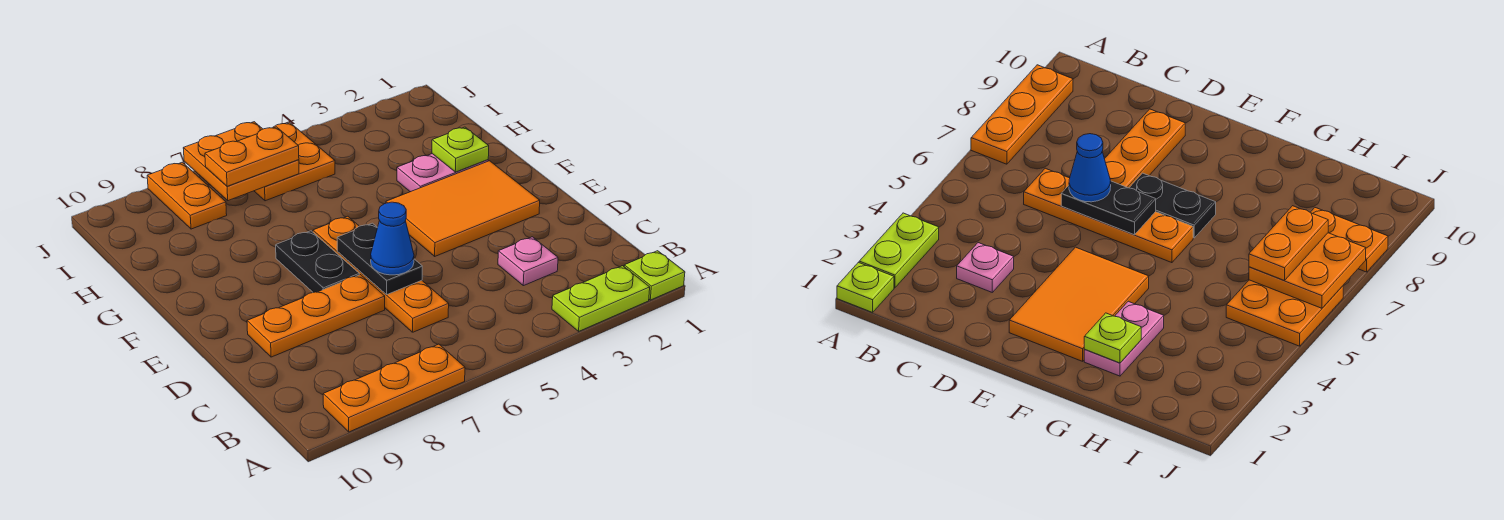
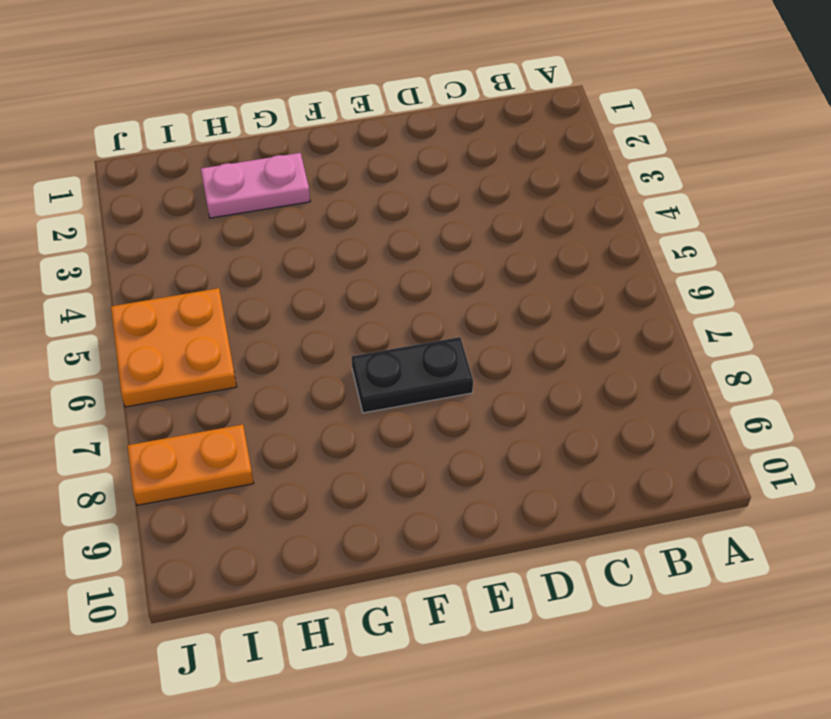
pink 1x2 plate [201,153,310,218] -> pink 1x2 plate turned to [397,154,488,192]
none -> lime 1x1 plate [624,251,685,300]
none -> lime 1x2 plate [552,266,650,331]
none -> orange 1x3 plate [323,344,465,432]

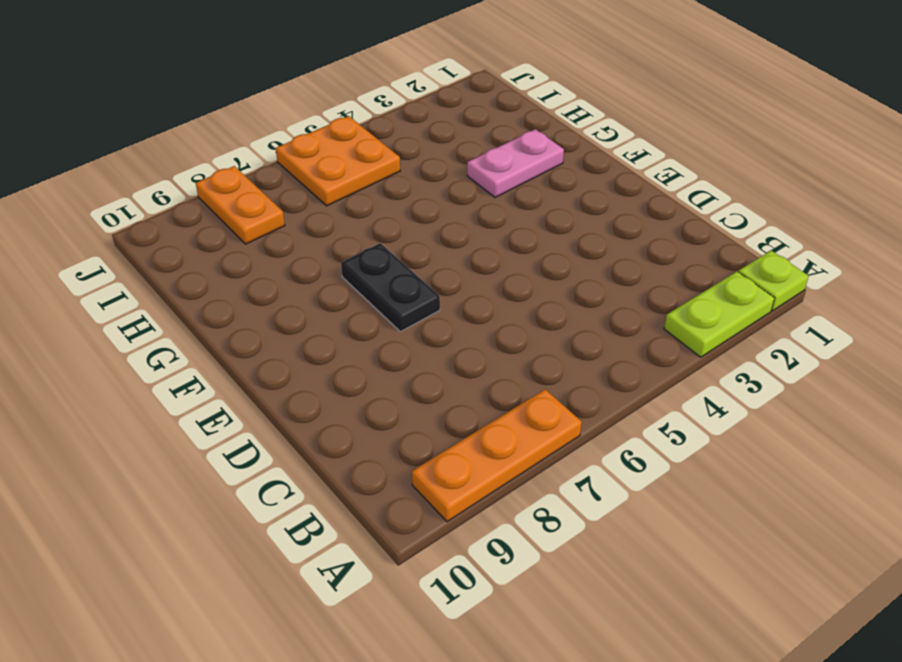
none -> pink 1x1 plate [498,237,558,286]
none -> orange 1x4 plate [313,216,449,332]
none -> orange 1x3 plate [247,275,385,357]

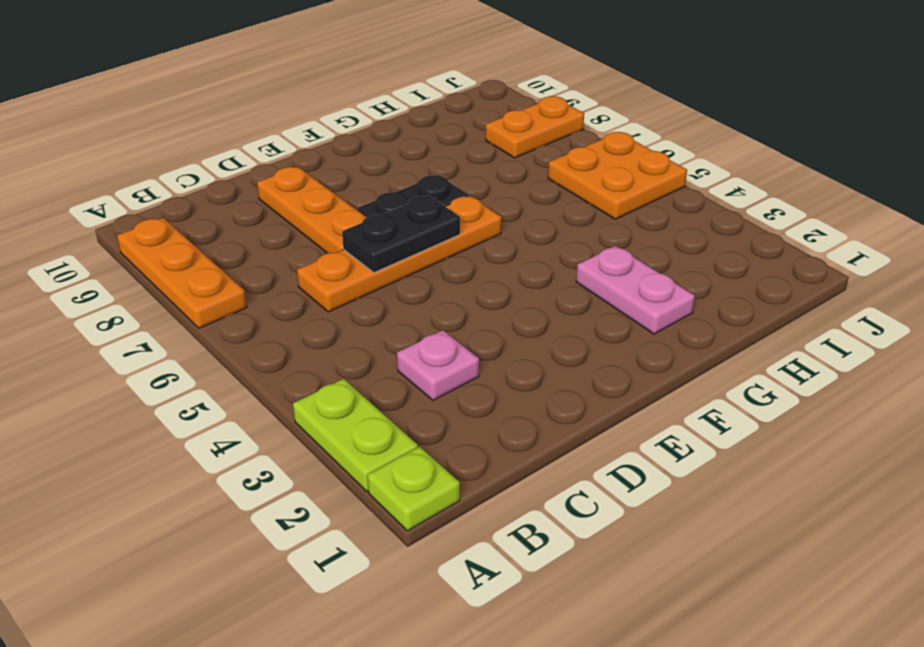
none -> orange 2x3 tile [386,161,540,256]
none -> lime 1x1 plate [432,127,489,172]
none -> orange 2x2 plate [183,122,299,201]

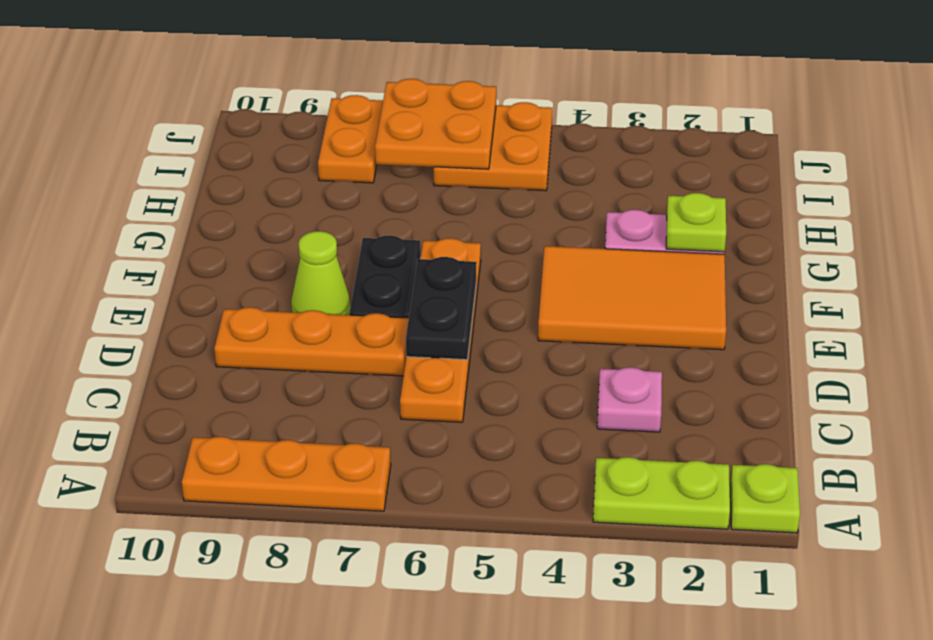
lime 1x1 cone [291,231,350,315] -> none
none -> blue 1x1 cone [371,202,414,275]
none -> orange 1x2 plate [205,127,299,186]

